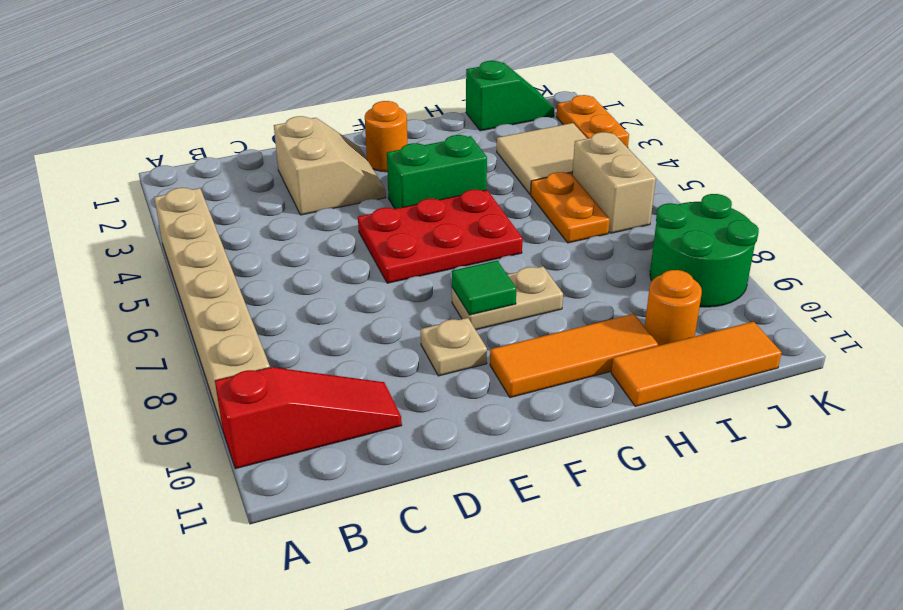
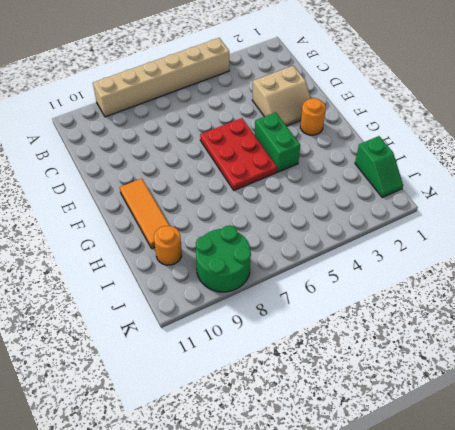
none -> red 1x3 slope [215,367,402,469]
none -> tan 1x1 plate [421,318,487,376]
none -> tan 1x2 plate [452,266,563,330]

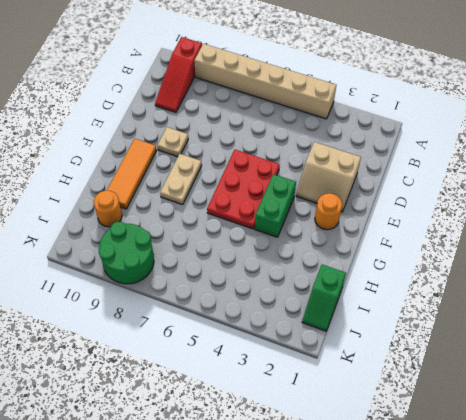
none -> orange 1x3 tile [611,322,782,406]
none -> tan 2x2 tile [497,123,587,194]
none -> orange 1x2 plate [531,172,610,243]

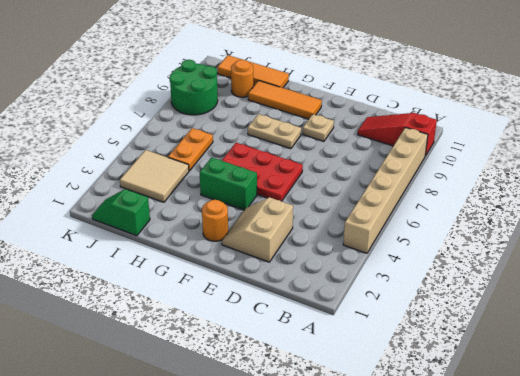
none -> tan 1x2 brick [572,132,656,233]
none -> orange 1x2 plate [557,95,629,148]
none -> green 1x1 tile [452,261,516,315]

